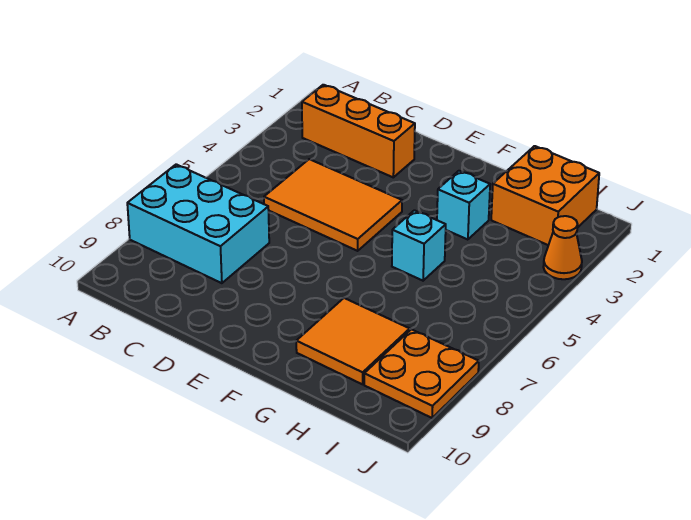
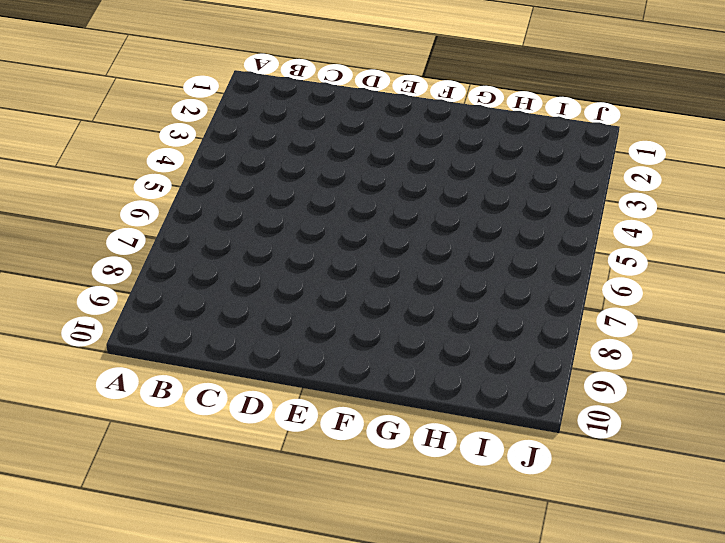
none -> cyan 2x3 brick [127,164,269,283]
none -> orange 1x3 brick [302,85,415,177]

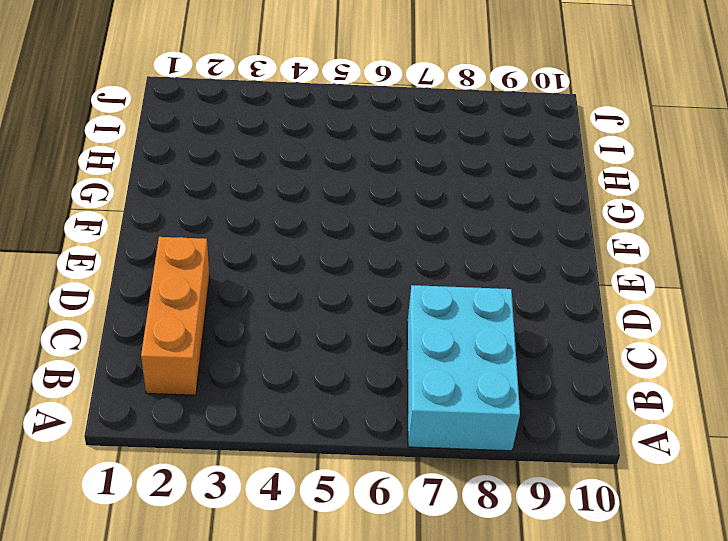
none -> orange 2x3 tile [264,159,402,251]
none -> cyan 1x1 brick [437,171,490,240]

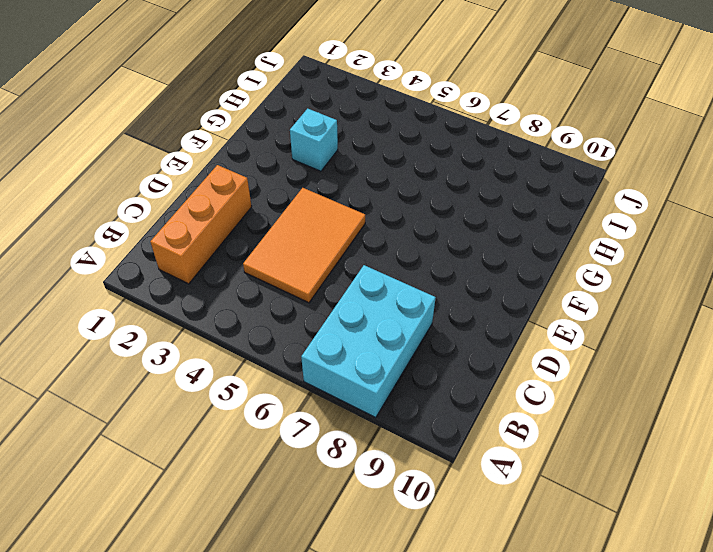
none -> cyan 1x1 brick [392,210,446,281]
none -> orange 2x2 tile [296,298,410,384]

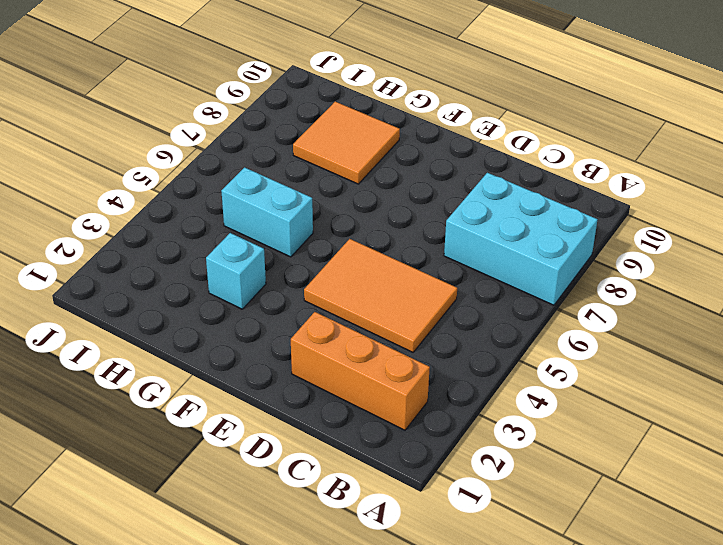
cyan 1x2 brick [221,167,313,257] -> cyan 1x1 brick [392,210,446,281]
none -> orange 2x2 brick [491,146,599,245]
none -> orange 2x2 plate [364,329,479,418]

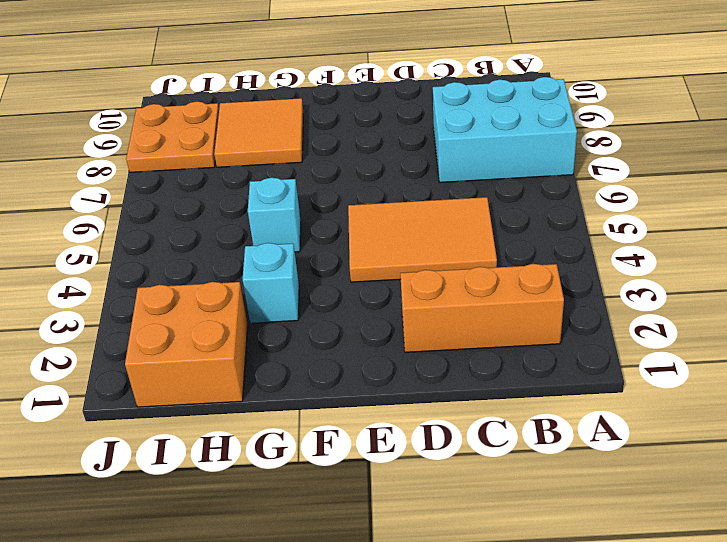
none -> orange 1x1 cone [543,216,582,279]

